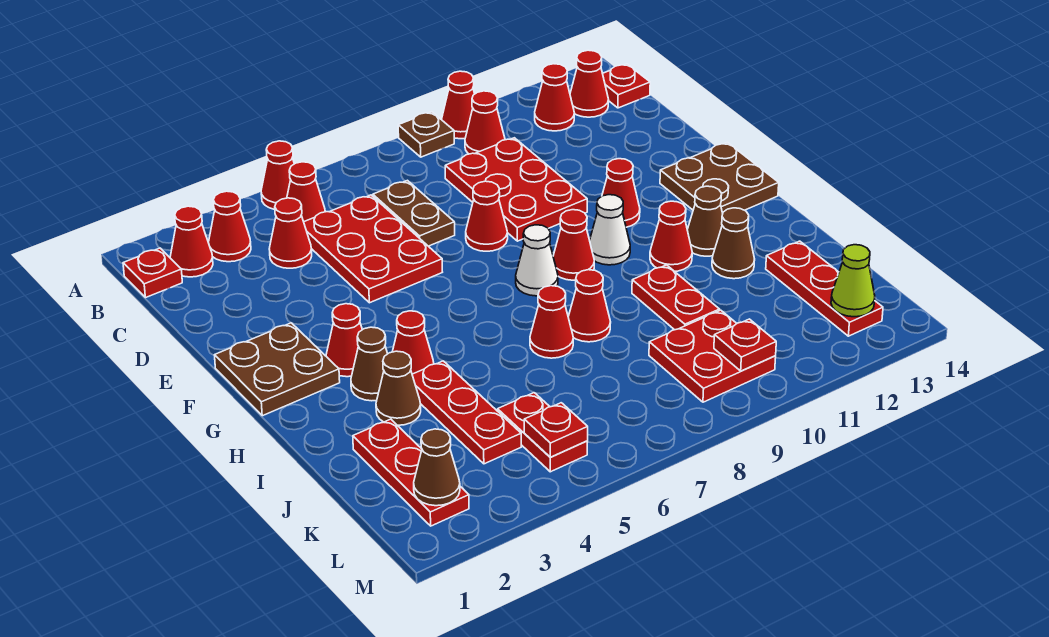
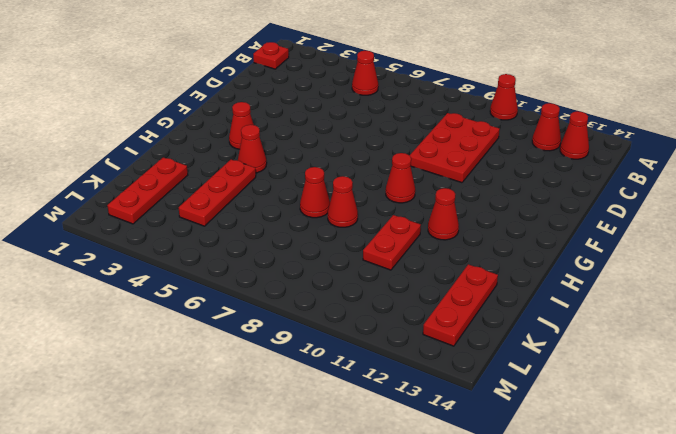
none -> red 1x1 cone [261,141,294,210]
none -> brown 1x1 plate [398,112,454,157]
none -> red 1x1 cone [170,206,213,277]
none -> red 1x1 cone [209,191,251,262]

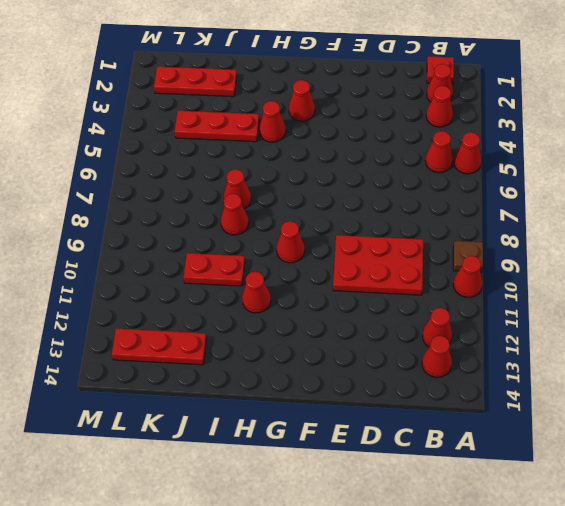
none -> red 1x1 cone [465,91,505,154]
none -> red 1x1 plate [603,64,650,108]
none -> red 1x1 cone [269,198,312,268]
none -> red 2x3 plate [304,195,442,303]

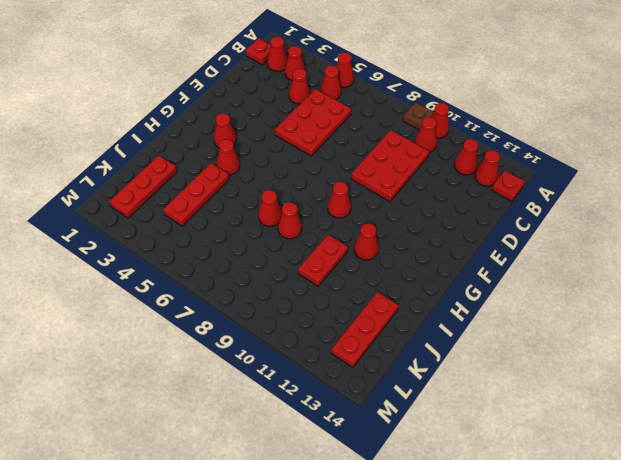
none -> brown 1x2 plate [373,180,455,246]
none -> red 1x1 cone [466,181,508,251]
none -> brown 2x2 plate [215,323,340,416]
none -> red 1x1 cone [602,159,640,227]

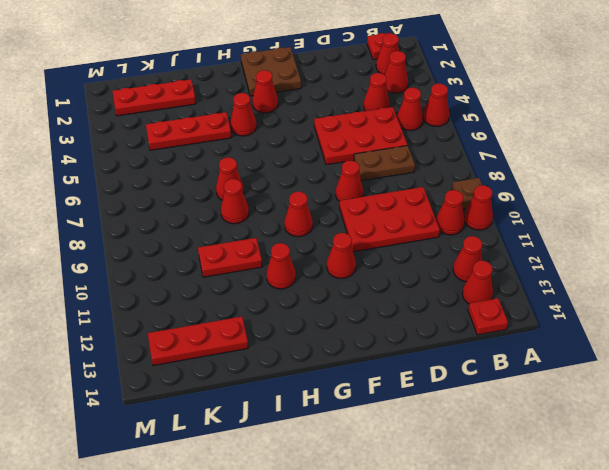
none -> brown 2x2 plate [660,142,779,213]
none -> white 1x1 cone [516,225,558,296]
none -> white 1x1 cone [590,195,630,265]
none -> brown 1x1 cone [351,327,388,401]

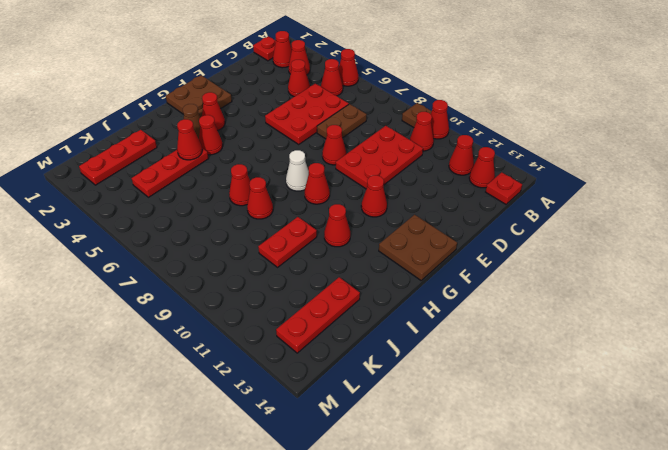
red 1x1 cone [177,119,202,160] -> none
none -> white 1x1 cone [590,195,630,265]
none -> brown 1x1 cone [687,186,723,256]
none -> brown 1x1 cone [376,351,421,425]
none -> brown 1x1 cone [712,208,755,279]

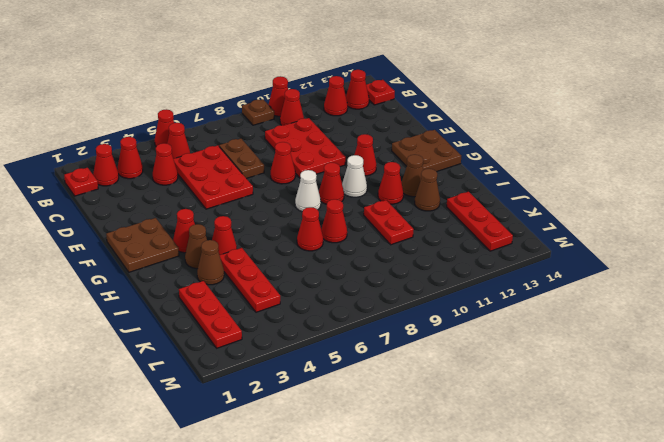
none -> red 1x2 plate [498,393,588,472]
none -> red 2x2 plate [649,310,776,402]
none -> brown 1x1 cone [414,429,460,506]
none -> red 1x1 plate [524,403,588,457]

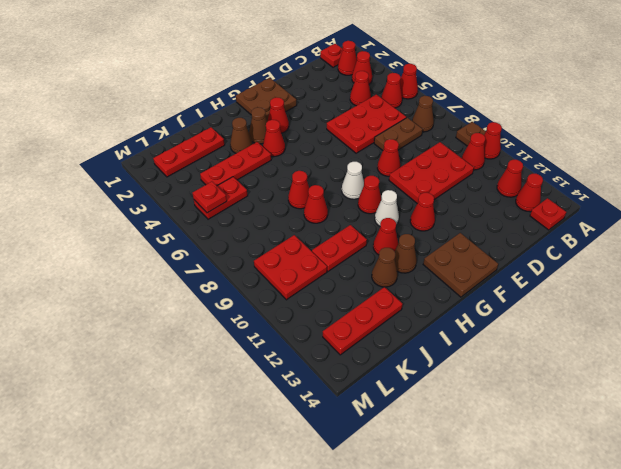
brown 1x1 cone [412,96,434,132] -> brown 1x1 cone moved to [414,429,460,506]
none -> red 1x1 plate [714,319,776,371]
none -> lime 1x1 cone [831,245,875,317]

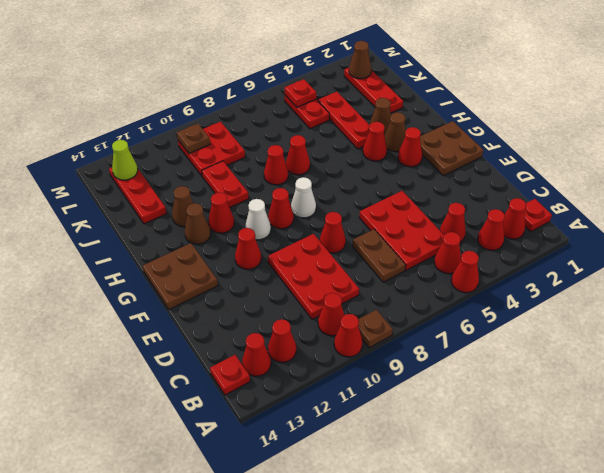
brown 1x1 plate [177,123,210,153] -> red 1x1 plate [714,319,776,371]

